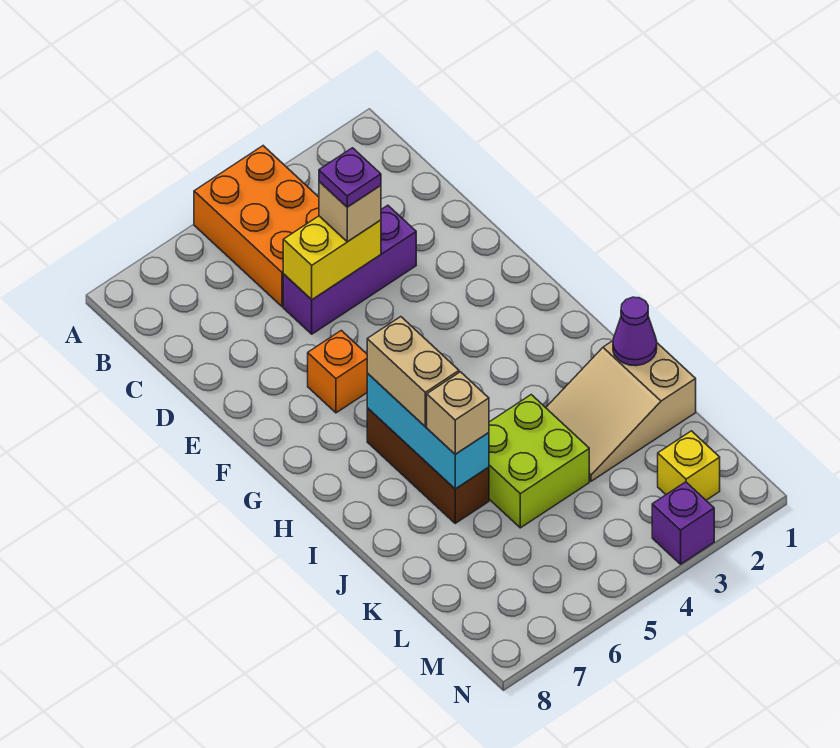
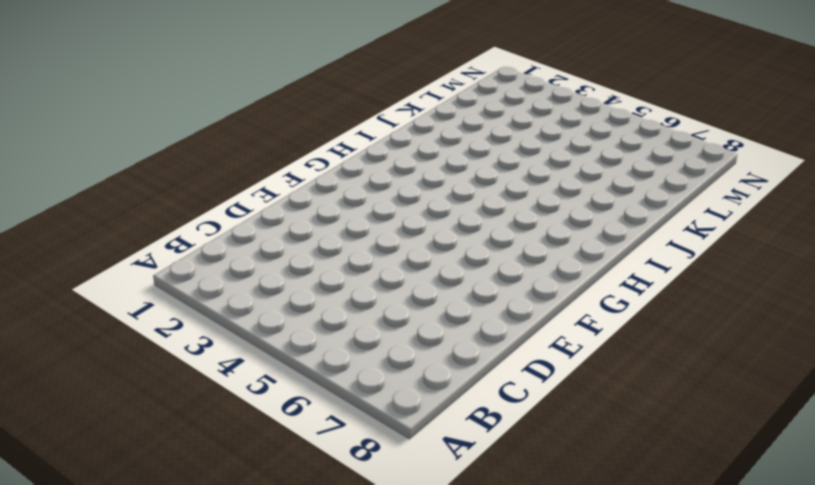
none -> orange 2x3 brick [194,146,319,307]
none -> purple 1x3 brick [283,205,416,334]
none -> orange 1x1 brick [308,330,367,413]

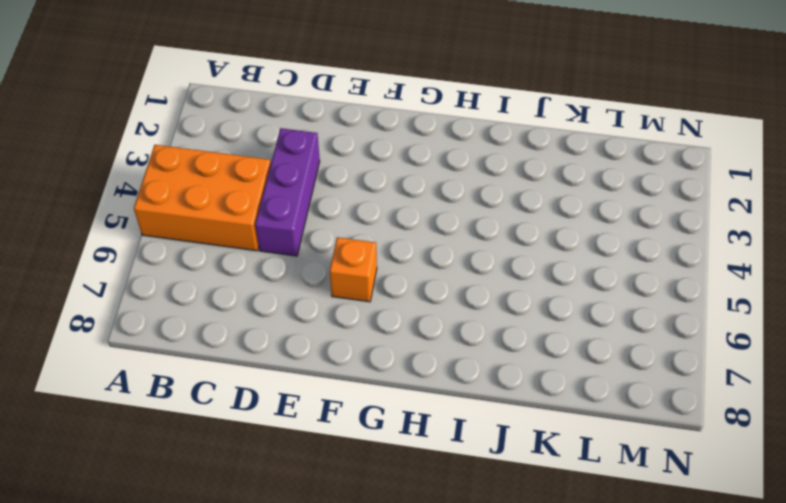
none -> brown 1x3 brick [367,408,489,523]
none -> tan 2x3 slope [546,341,696,481]
none -> lime 2x2 brick [489,395,589,528]

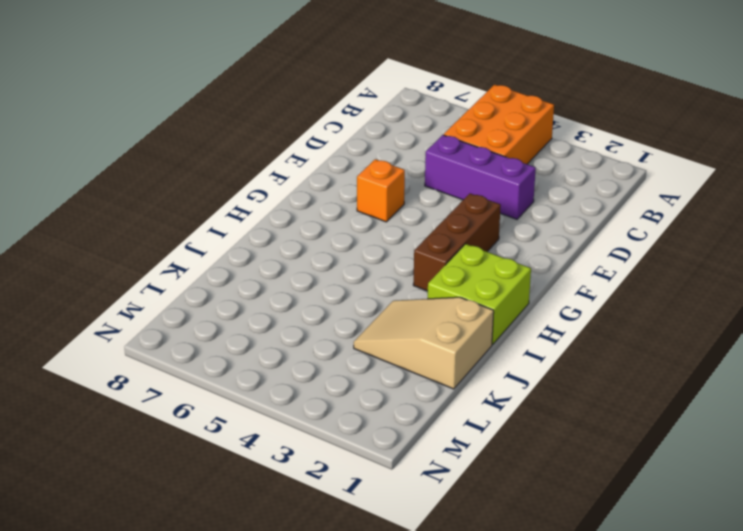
brown 1x3 brick [413,193,501,291] -> brown 1x3 brick moved to [367,408,489,523]
lime 2x2 brick [428,244,531,345] -> lime 2x2 brick moved to [489,395,589,528]
none -> yellow 1x1 brick [658,431,720,500]
none -> purple 1x1 brick [652,482,714,564]
none -> yellow 1x2 brick [283,216,381,300]

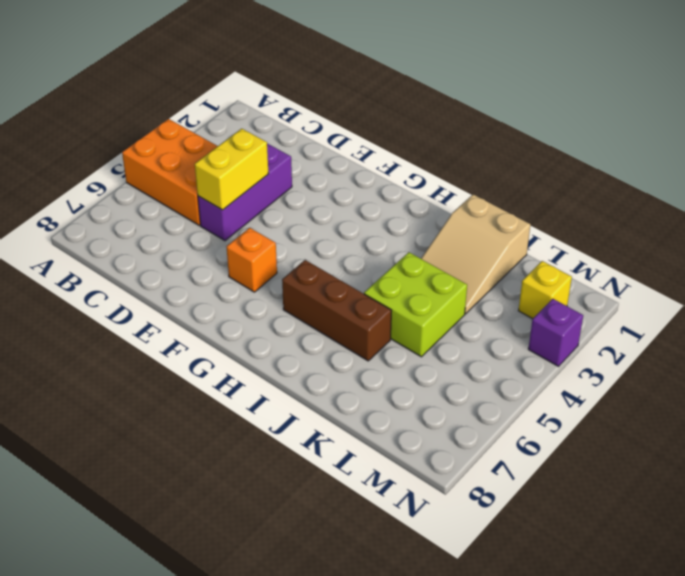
none -> cyan 1x3 brick [367,373,489,489]
none -> purple 1x1 cone [613,297,657,366]
none -> tan 1x1 brick [319,182,381,242]

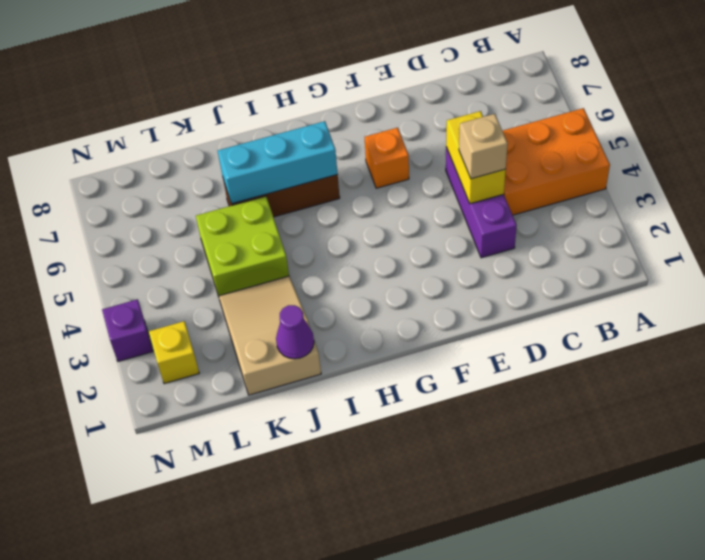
none -> tan 1x2 brick [367,317,459,427]
none -> tan 1x1 brick [427,372,489,454]
none -> purple 1x1 plate [319,148,381,207]

